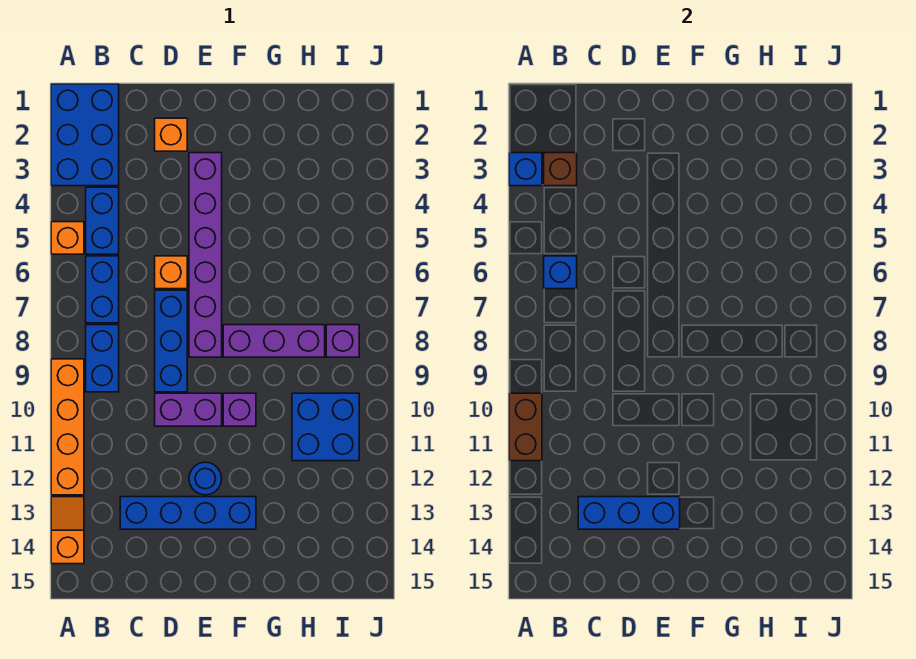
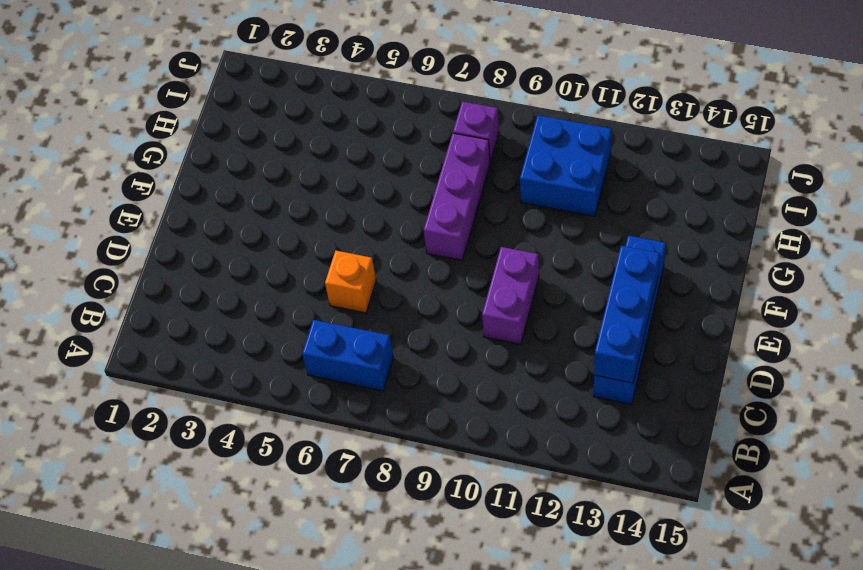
none -> blue 2x3 brick [51,84,119,186]
none -> orange 1x1 brick [51,222,84,254]
none -> orange 1x4 brick [51,359,84,495]

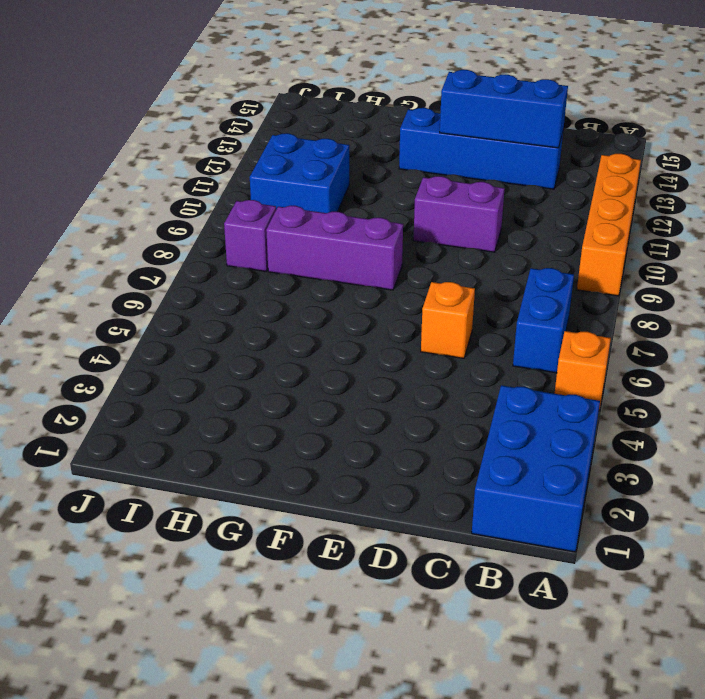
none -> orange 1x2 slope [51,497,84,564]
none -> blue 1x2 brick [86,187,119,254]
none -> blue 1x2 brick [86,325,119,392]

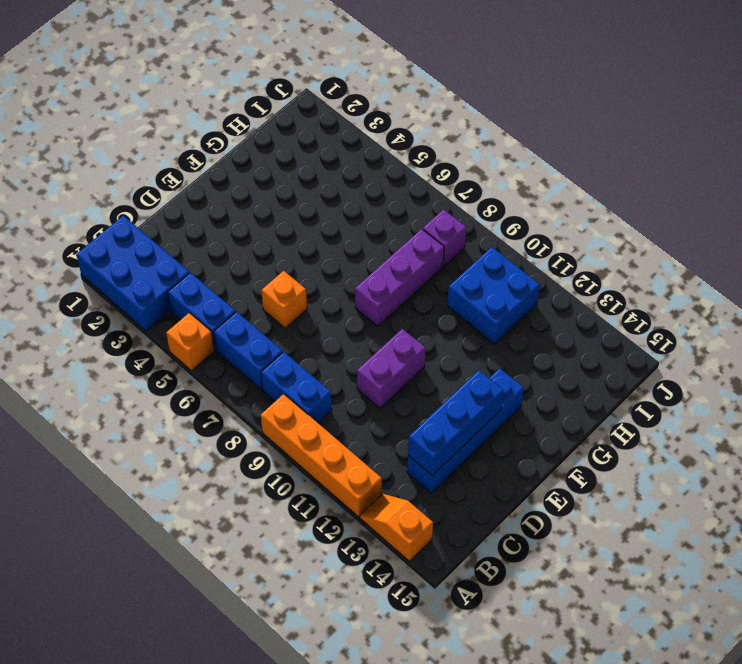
none -> orange 1x1 brick [155,118,187,151]
none -> blue 1x3 brick [155,290,187,392]
none -> purple 1x6 brick [189,153,222,357]

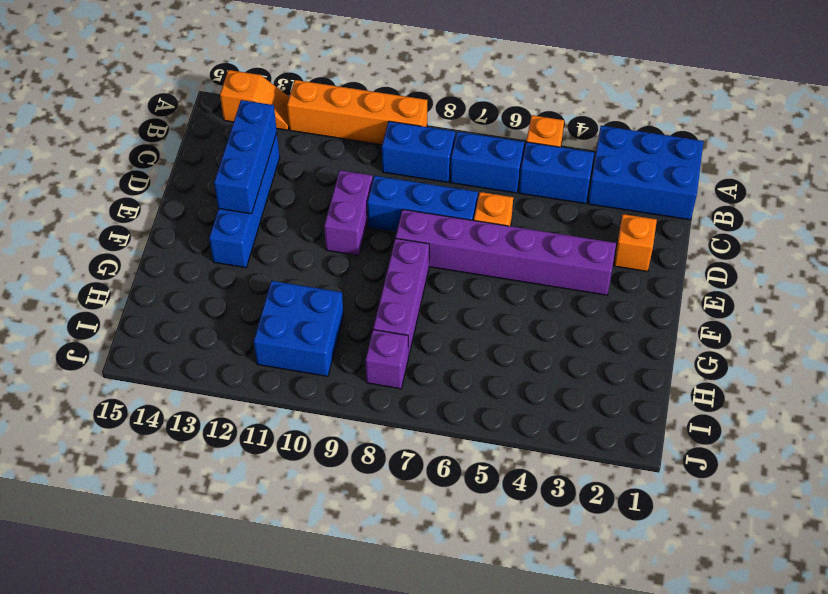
none -> blue 1x1 round brick [189,462,222,495]
none -> purple 1x1 brick [223,393,256,426]
none -> blue 1x1 brick [509,153,542,186]

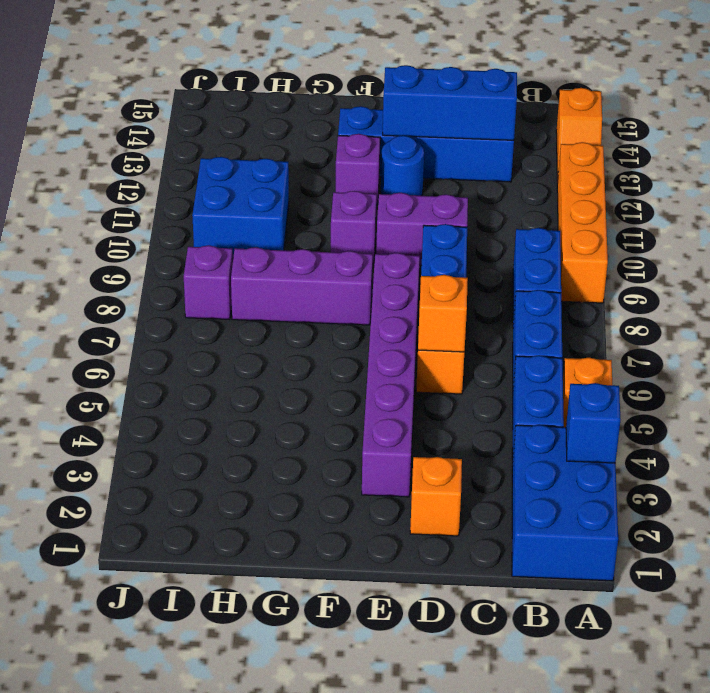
orange 1x1 brick [418,275,468,352] -> none
purple 1x1 brick [336,134,380,205] -> none
none -> brown 1x2 brick [509,393,542,461]
none -> brown 1x1 brick [544,153,577,186]
none -> blue 1x1 brick [544,256,577,289]

